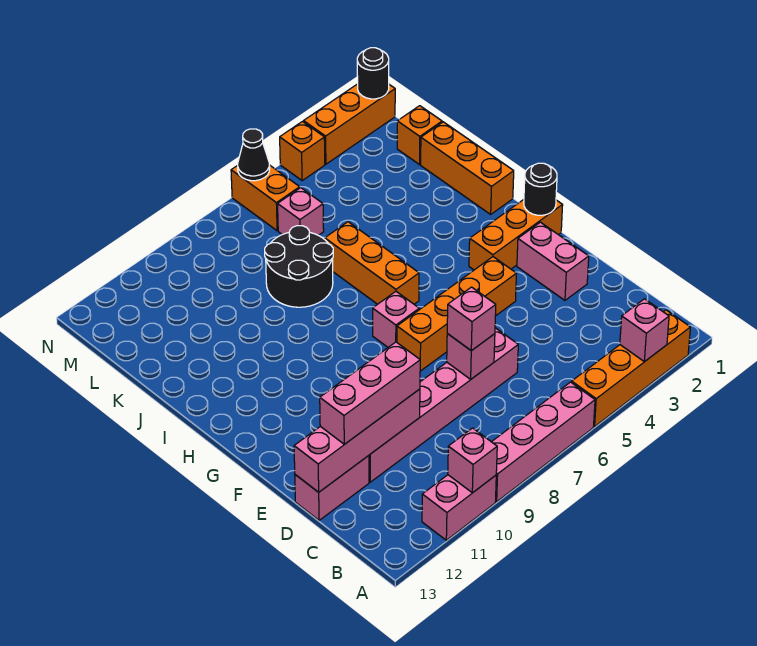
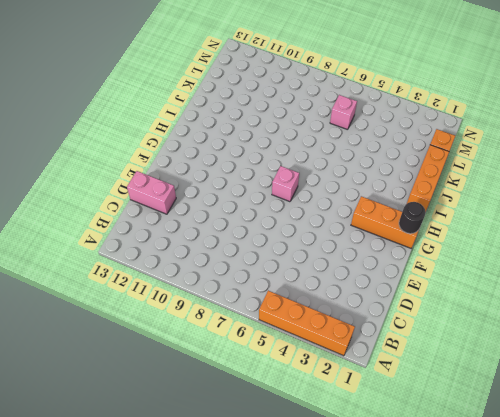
none -> pink 1x4 brick [492,382,595,502]
none -> pink 1x2 brick [422,475,496,540]
none -> pink 1x6 brick [369,328,518,482]

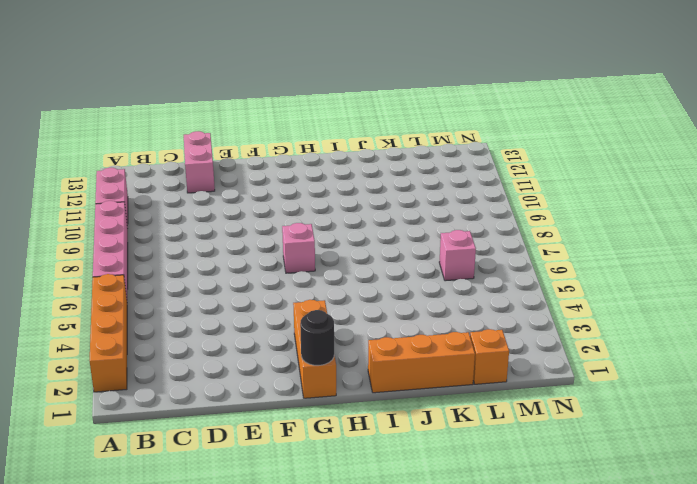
none -> pink 1x6 brick [369,328,518,482]
none -> pink 1x2 brick [517,222,589,300]
none -> orange 1x4 brick [397,257,516,371]

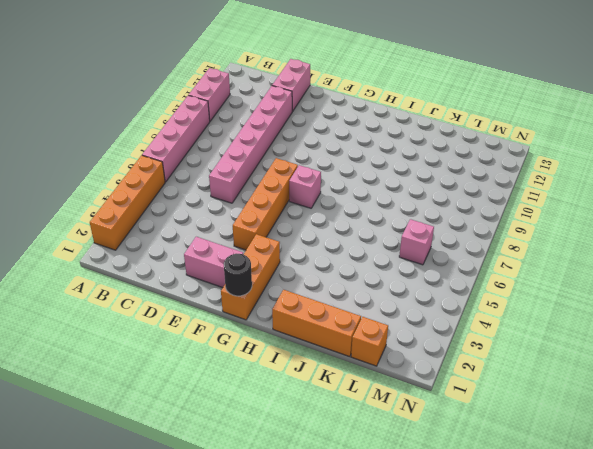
none -> orange 1x3 brick [325,222,419,304]
none -> black 2x2 round brick [265,226,333,307]
none -> orange 1x2 brick [231,165,300,231]

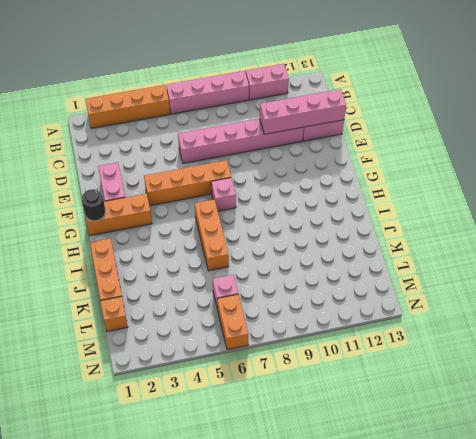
none -> black 2x2 round brick [265,226,333,307]
none -> orange 1x3 brick [304,84,395,164]
none -> orange 1x1 brick [280,122,325,180]

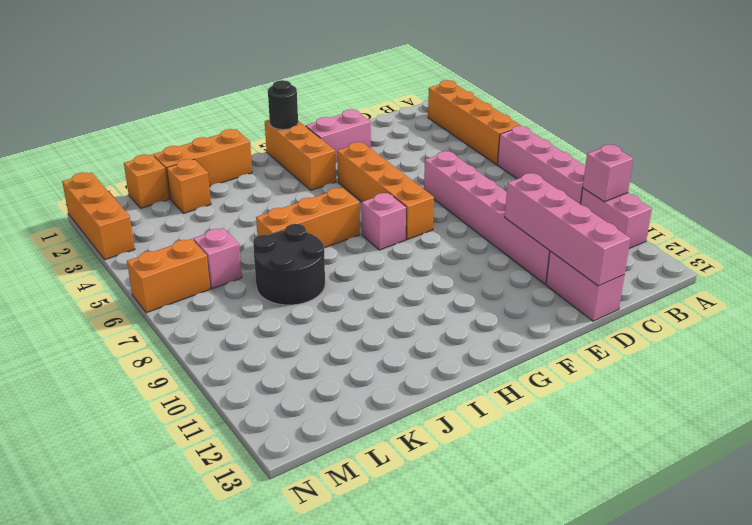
orange 1x1 brick [167,159,211,213] -> orange 1x1 brick moved to [280,122,325,180]
none -> pink 1x1 brick [620,299,669,362]
none -> pink 1x1 brick [447,334,495,379]
none -> black 1x1 round brick [357,48,389,99]

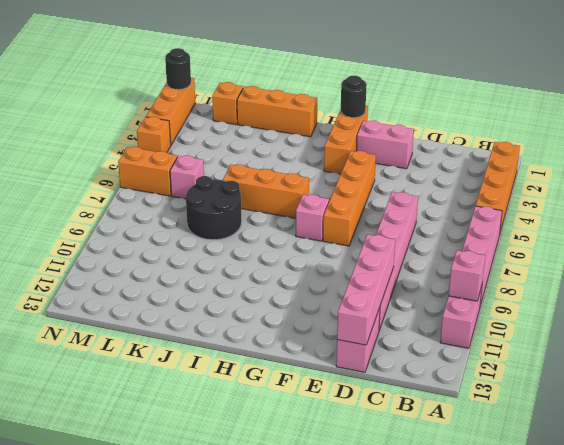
none -> pink 1x1 brick [620,299,669,362]
none -> pink 1x1 brick [447,334,495,379]
none -> black 1x1 cone [238,129,270,181]

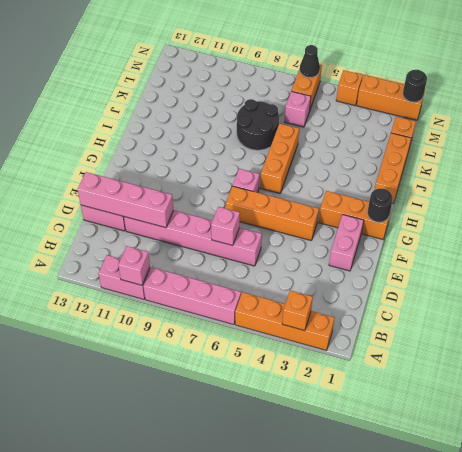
orange 1x1 brick [282,290,313,331] -> pink 1x1 brick [620,299,669,362]
none -> pink 1x1 brick [447,287,496,351]
none -> pink 1x3 brick [320,342,420,444]

